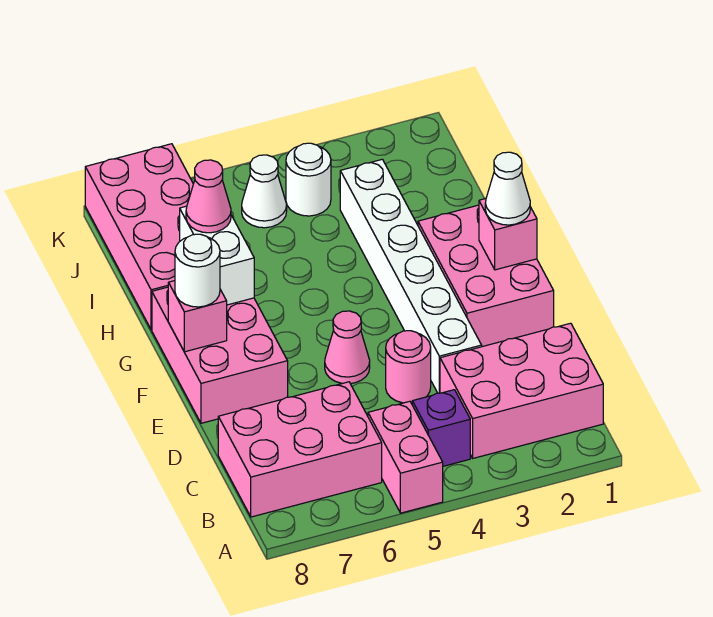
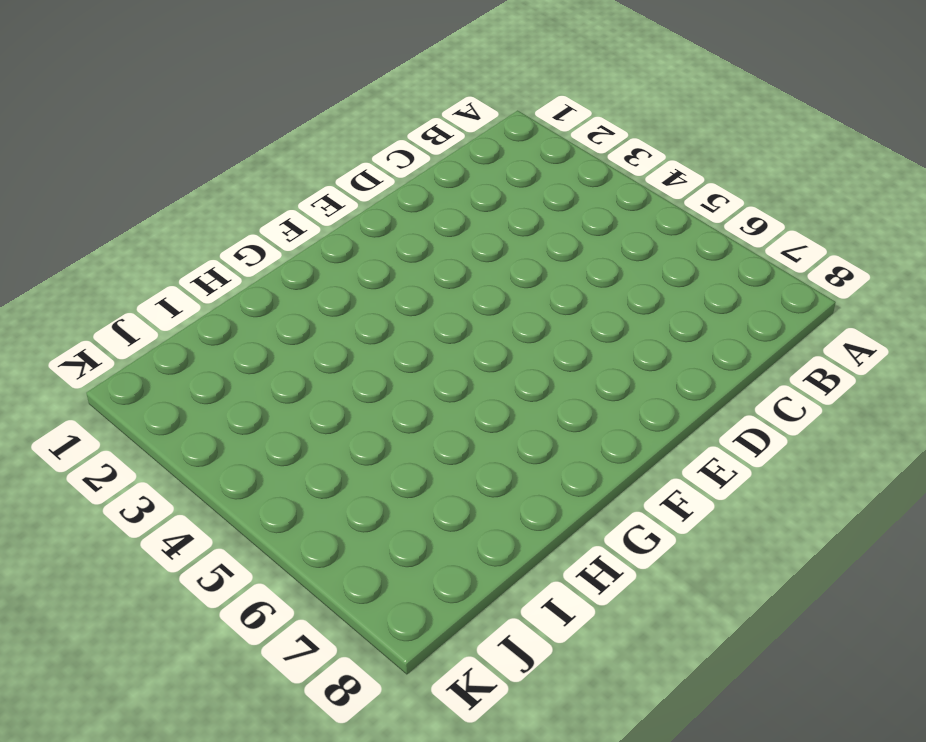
none -> pink 1x2 brick [368,401,443,513]
none -> pink 2x3 brick [440,323,603,458]
none -> purple 1x1 brick [412,390,470,466]

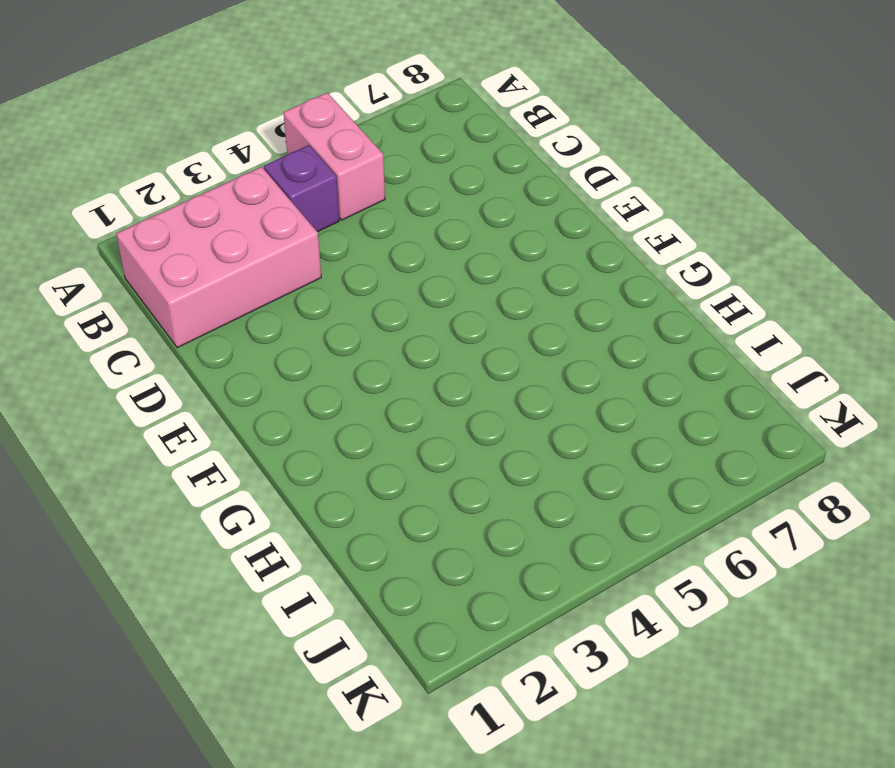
none -> pink 2x3 brick [218,382,382,517]
none -> white 1x6 brick [340,159,482,393]
none -> pink 1x1 round brick [386,331,431,403]

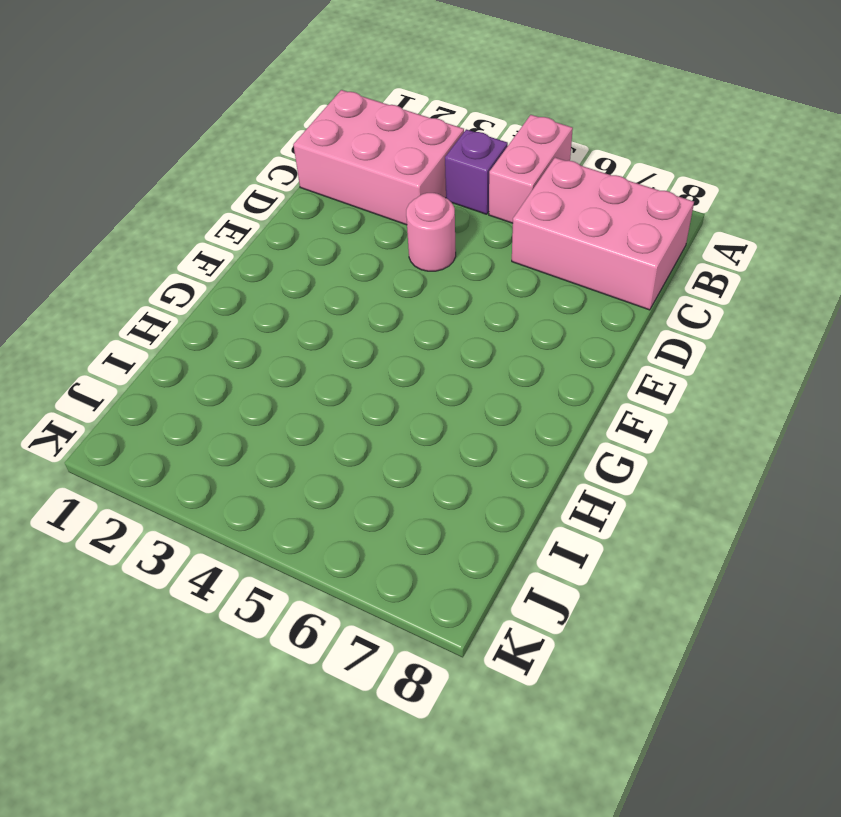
none -> white 1x6 brick [340,159,482,393]
none -> pink 2x3 brick [418,205,554,347]
none -> pink 1x1 cone [325,311,370,383]

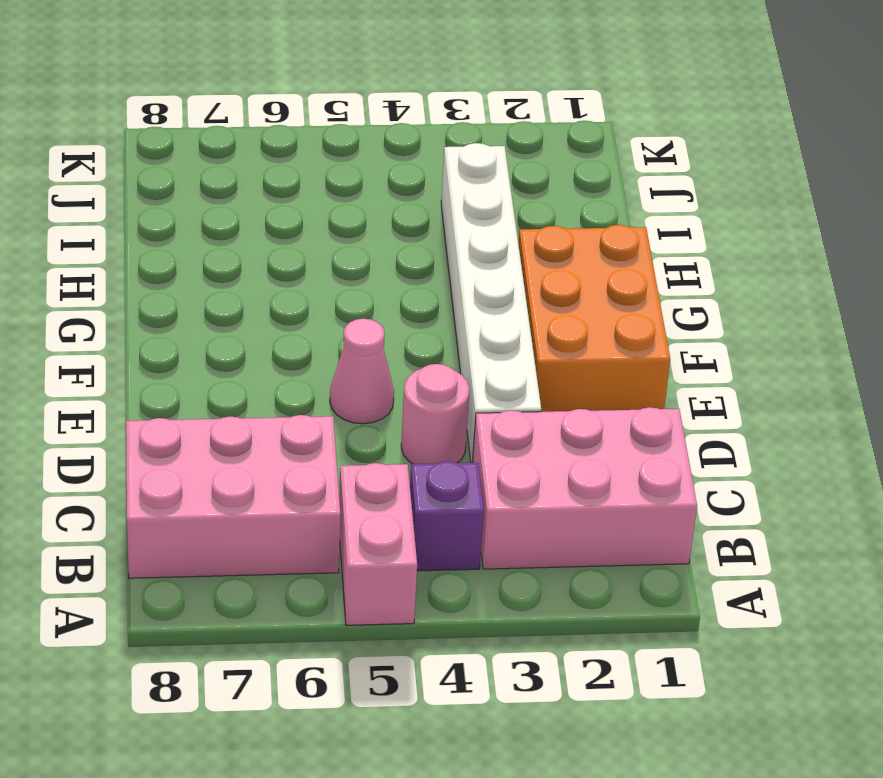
orange 2x3 brick [518,225,670,412] -> pink 2x3 brick [418,205,554,347]
none -> pink 2x3 brick [152,287,288,423]
none -> pink 2x4 brick [85,144,193,330]
none -> white 1x1 round brick [286,143,331,216]

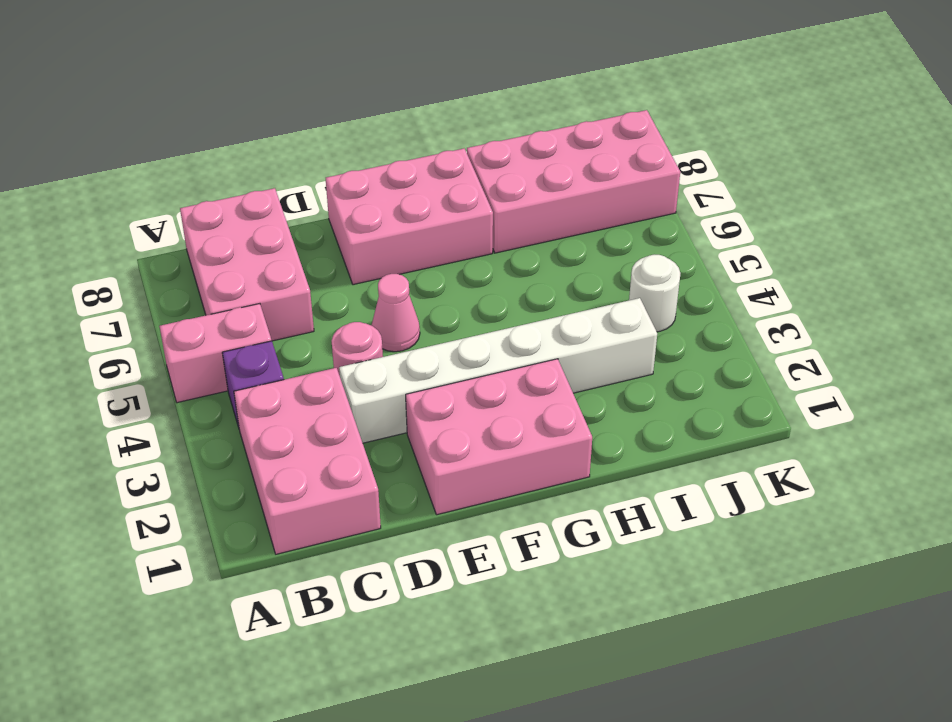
none -> white 1x1 cone [242,155,287,228]
none -> pink 1x1 brick [479,199,537,270]
none -> pink 1x1 brick [168,281,227,352]

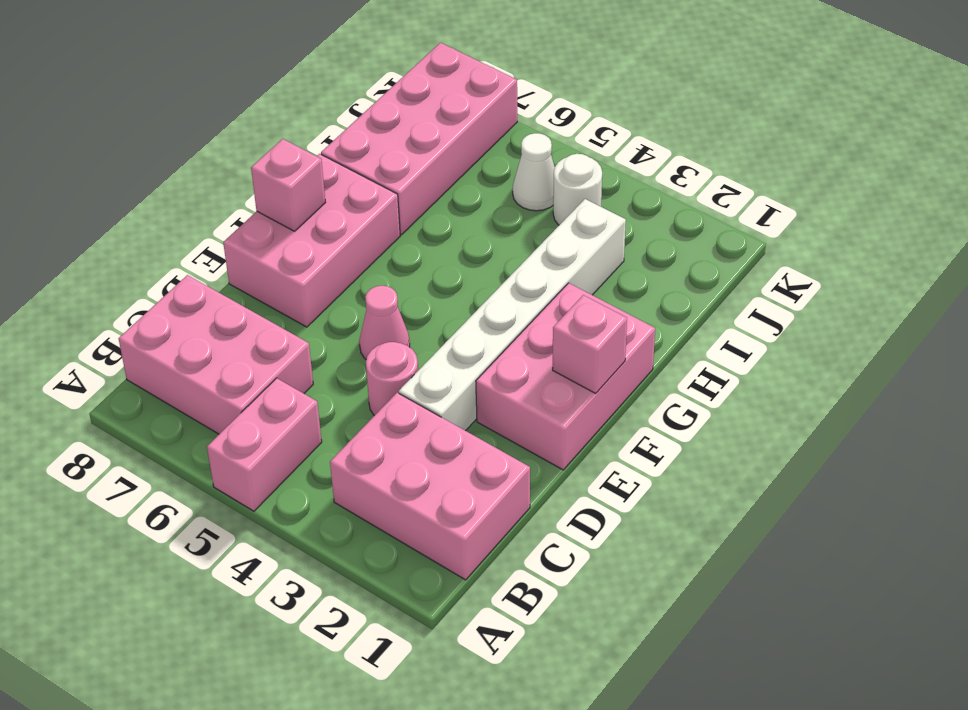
none -> purple 1x1 brick [412,390,470,466]
none -> white 1x2 brick [180,206,254,305]
none -> white 1x1 cone [485,152,530,225]

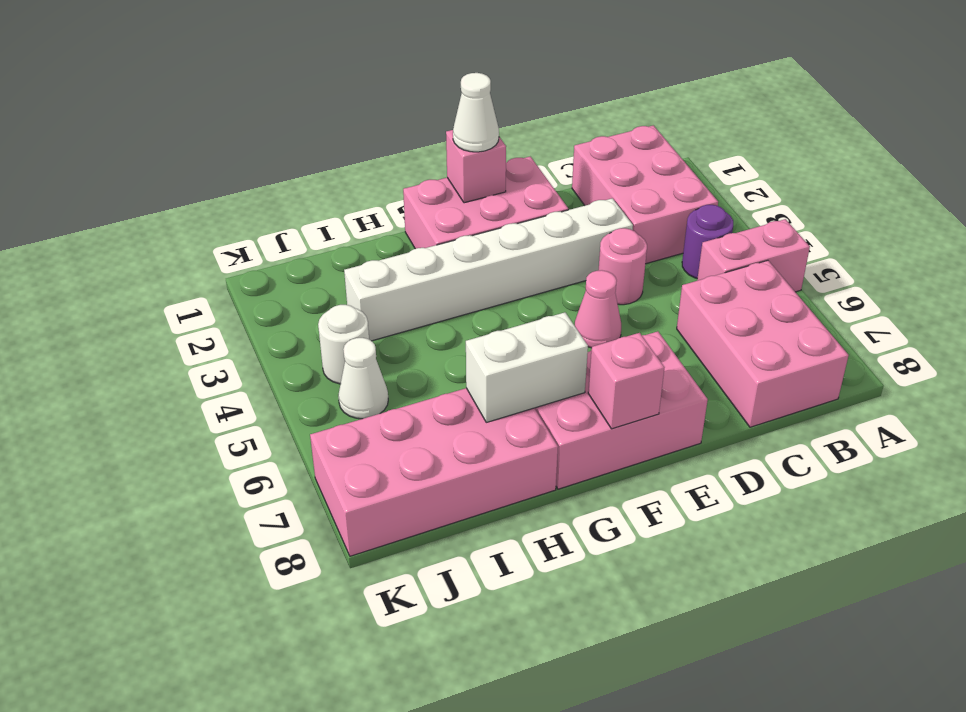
purple 1x1 round brick [682,205,733,279] -> purple 1x1 brick [412,390,470,466]
none -> white 1x1 round brick [175,234,220,307]
none -> pink 1x1 cone [186,160,231,233]

